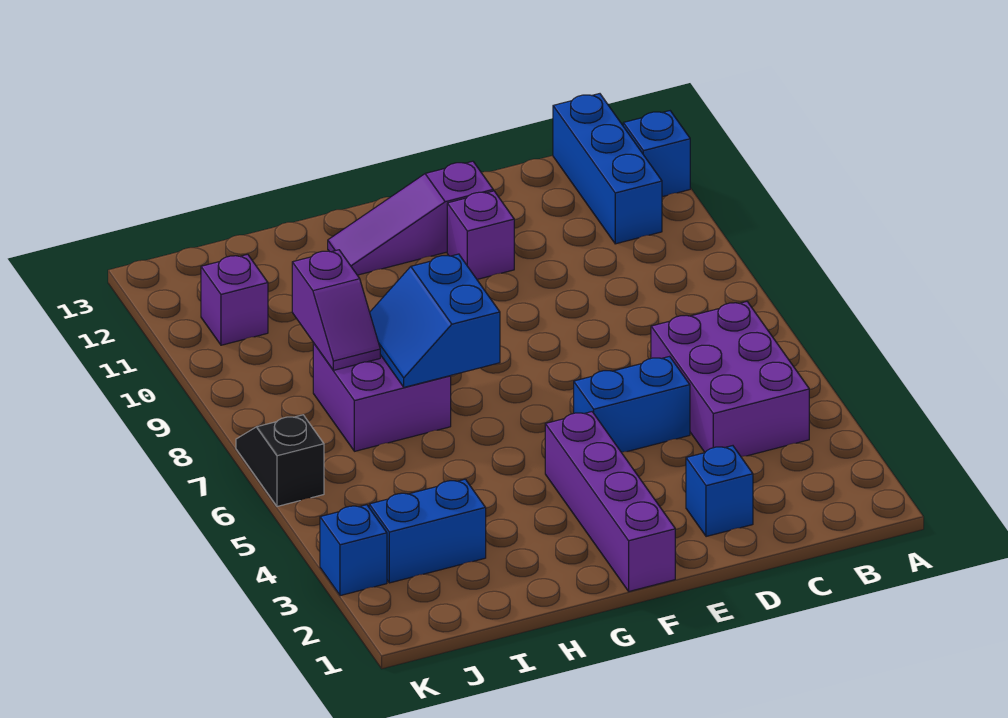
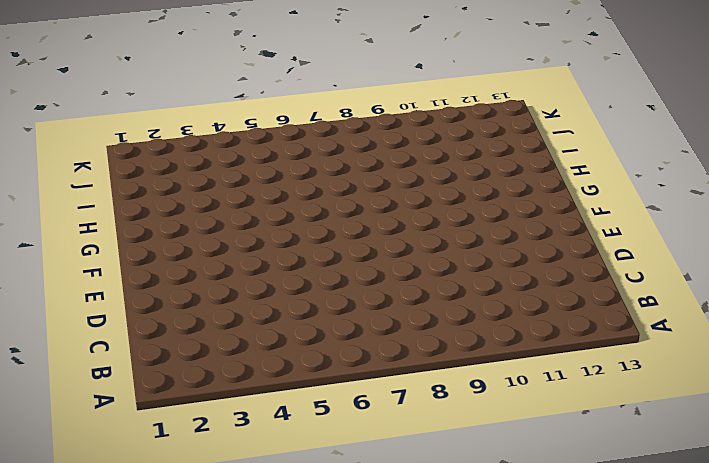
none -> blue 1x1 brick [623,111,690,197]
none -> purple 2x3 brick [651,302,809,457]
none -> blue 1x3 brick [553,94,662,244]

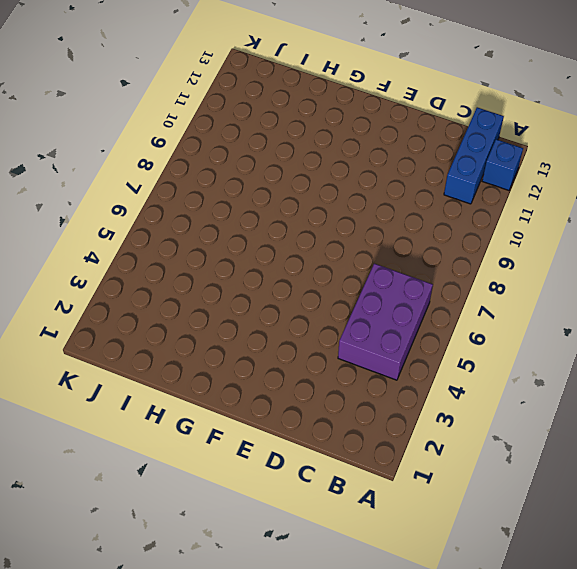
none -> blue 1x1 brick [686,446,753,537]
none -> blue 1x2 brick [574,356,690,452]
none -> purple 1x1 brick [447,191,514,279]

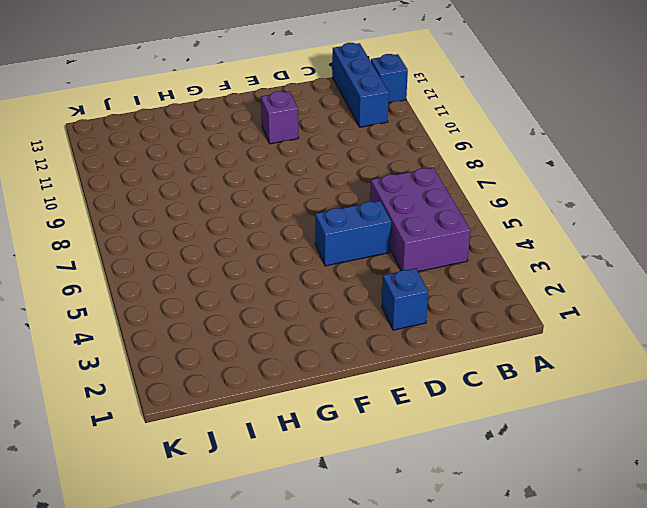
none -> purple 1x3 slope [328,161,493,275]
none -> purple 1x4 brick [545,412,675,591]
none -> purple 2x2 brick [313,343,451,451]

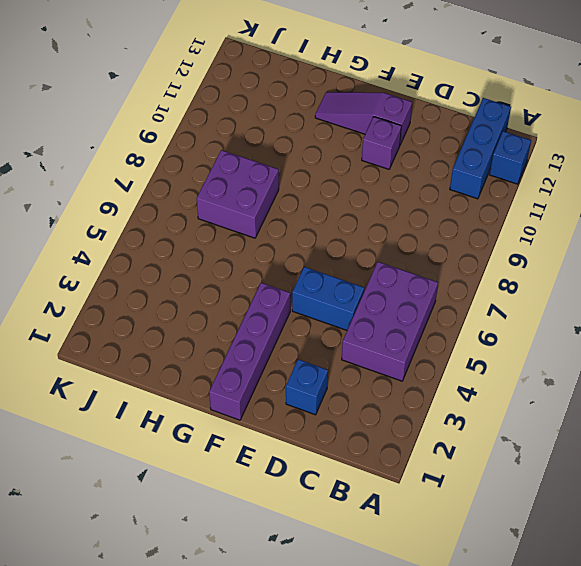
none -> blue 1x2 brick [369,479,486,583]
none -> purple 1x1 brick [201,254,268,345]
none -> blue 1x1 brick [320,505,387,596]

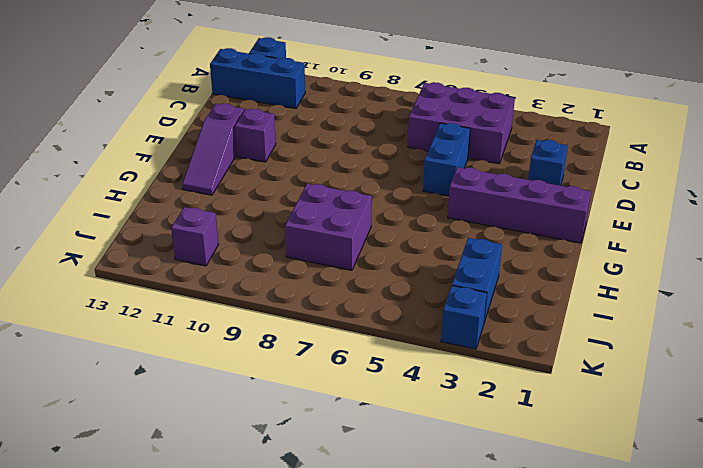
none -> black 1x2 slope [236,415,324,506]
none -> blue 2x2 slope [370,254,500,387]
none -> purple 1x2 slope [292,250,380,370]

